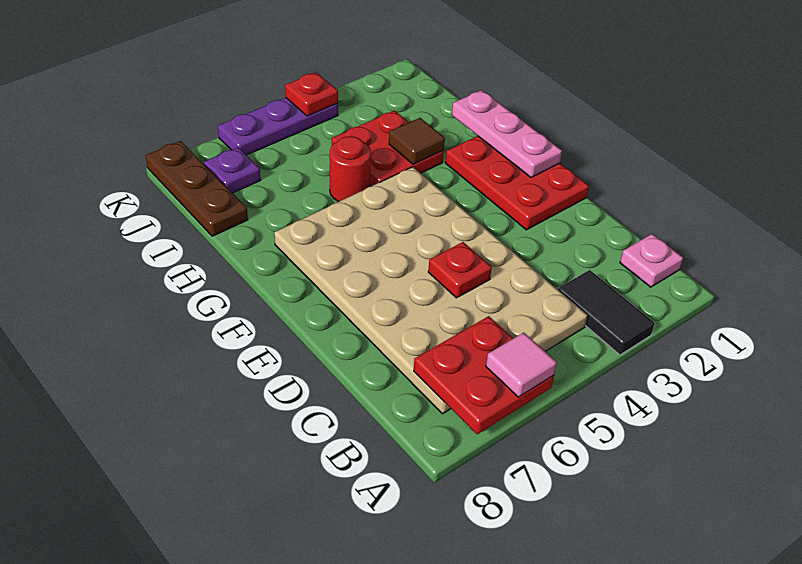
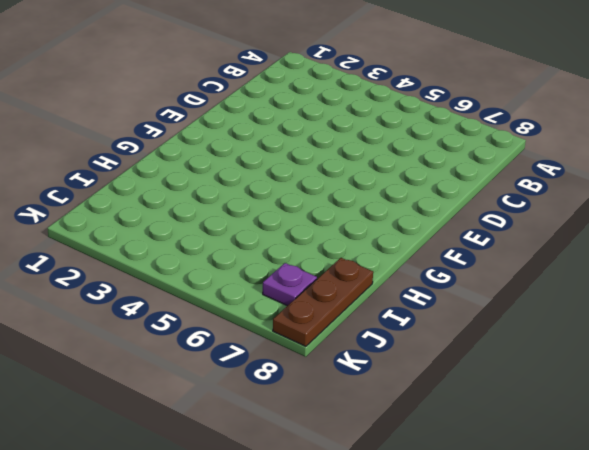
none -> black 1x2 tile [558,270,655,355]
none -> pink 1x1 plate [620,234,683,287]
none -> tan 4x6 plate [274,167,588,414]

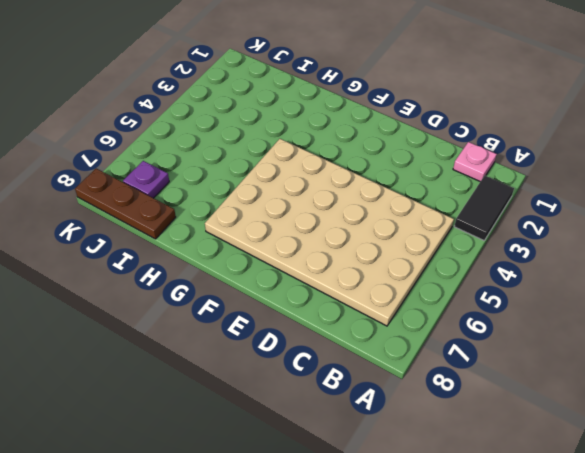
black 1x2 tile [454,176,514,240] -> black 1x2 tile turned to [558,270,655,355]
none -> red 2x3 plate [445,136,589,230]
none -> red 2x2 plate [332,111,444,186]
none -> red 1x1 round brick [330,136,371,202]

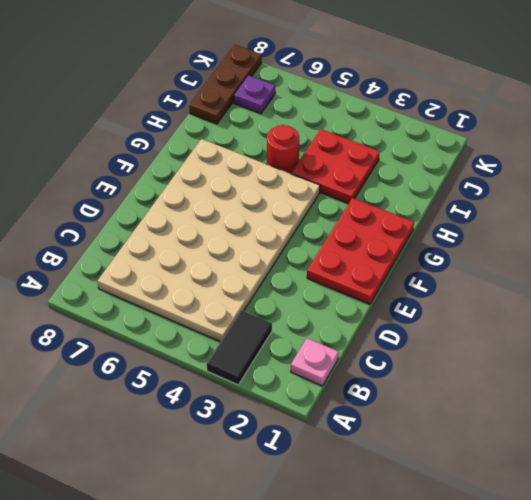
none -> purple 1x3 plate [218,98,338,155]
none -> red 2x2 plate [414,316,554,434]
none -> red 1x1 plate [428,242,492,298]

